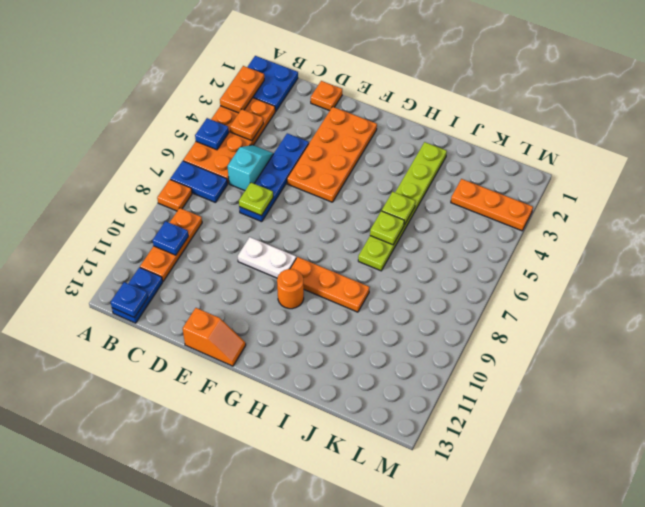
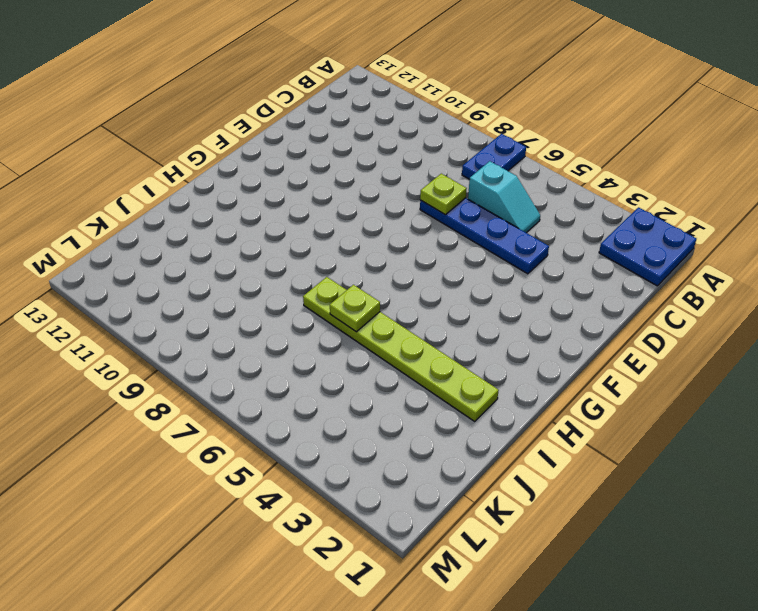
none -> orange 2x4 plate [183,98,275,184]
none -> orange 1x1 plate [157,180,192,211]
none -> orange 1x3 plate [140,208,202,281]

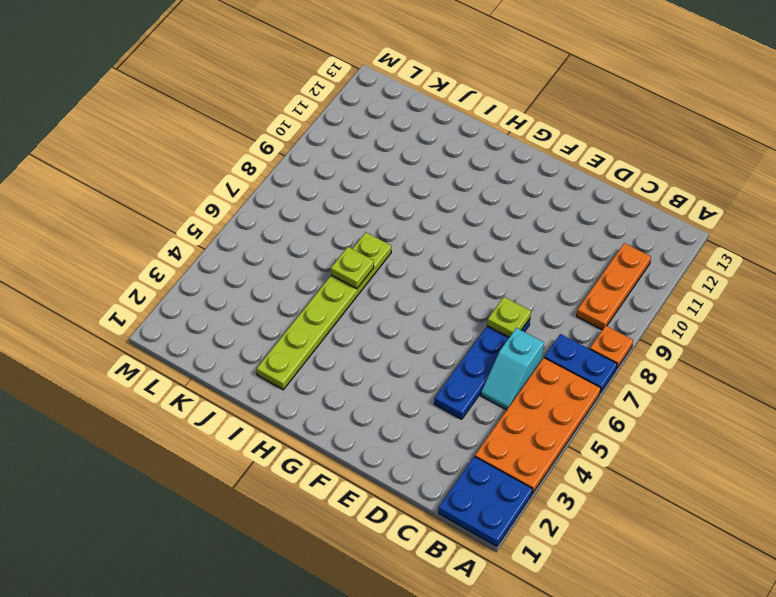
none -> blue 1x2 plate [112,267,163,323]
none -> orange 1x1 plate [311,81,342,111]
none -> orange 2x4 plate [287,107,377,202]

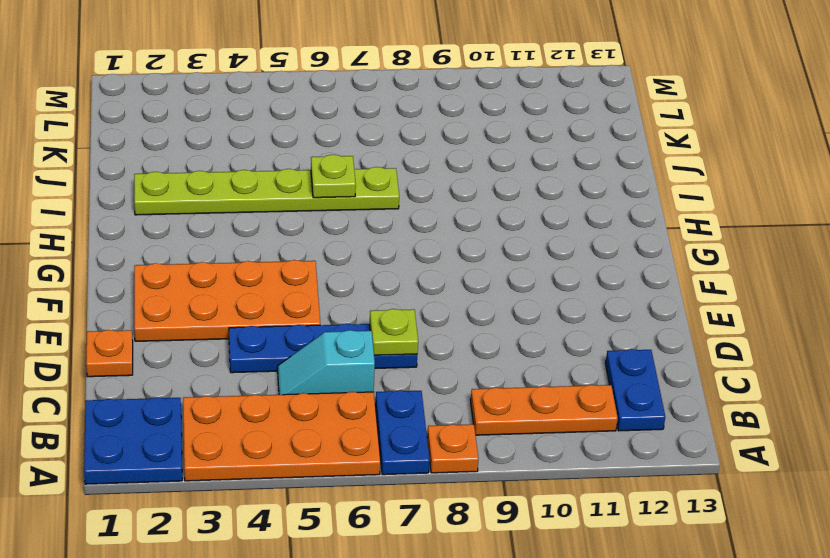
blue 1x2 plate [605,349,665,431] -> blue 1x2 plate turned to [112,267,163,323]
none -> white 1x2 plate [238,237,296,278]
none -> orange 1x2 slope [183,308,246,366]
none -> orange 1x3 plate [290,257,370,312]

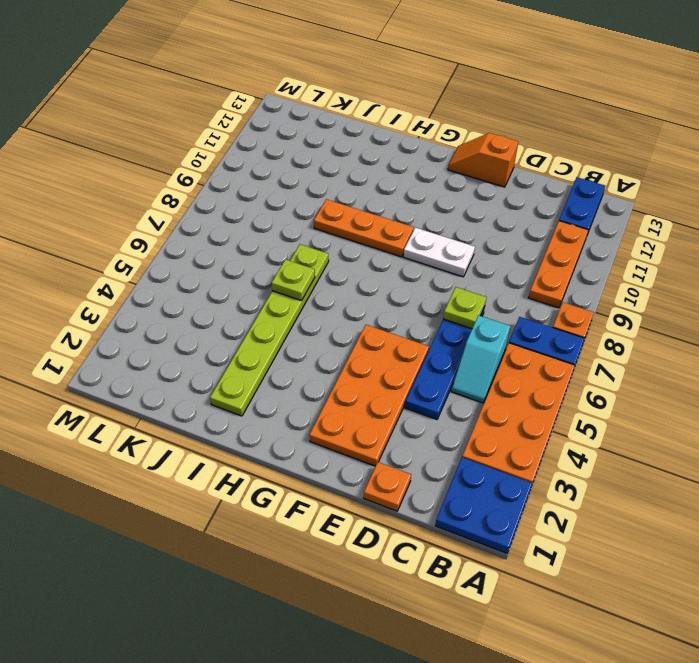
none -> orange 1x1 round brick [277,269,304,309]
none -> orange 1x3 plate [451,179,533,231]
none -> orange 1x2 plate [220,66,264,113]

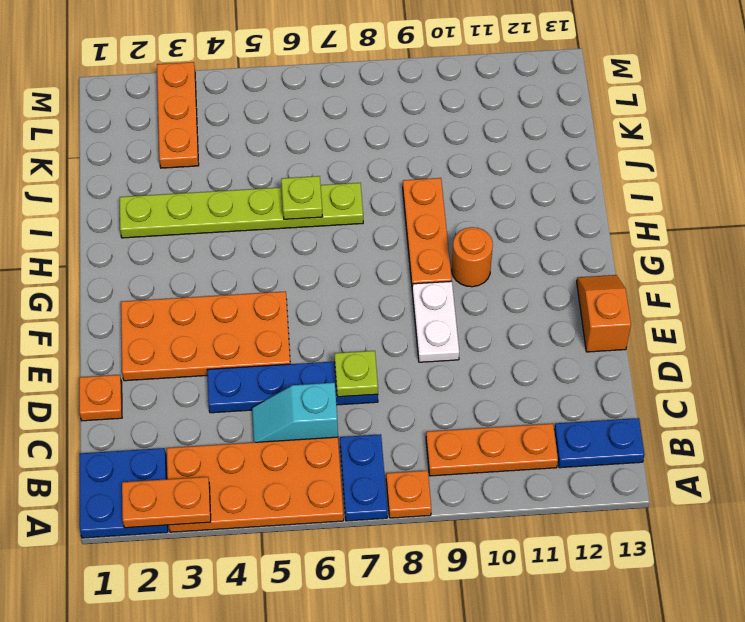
none -> blue 1x1 plate [195,118,229,150]
none -> orange 1x1 plate [230,109,263,141]
none -> blue 1x1 plate [153,221,188,255]

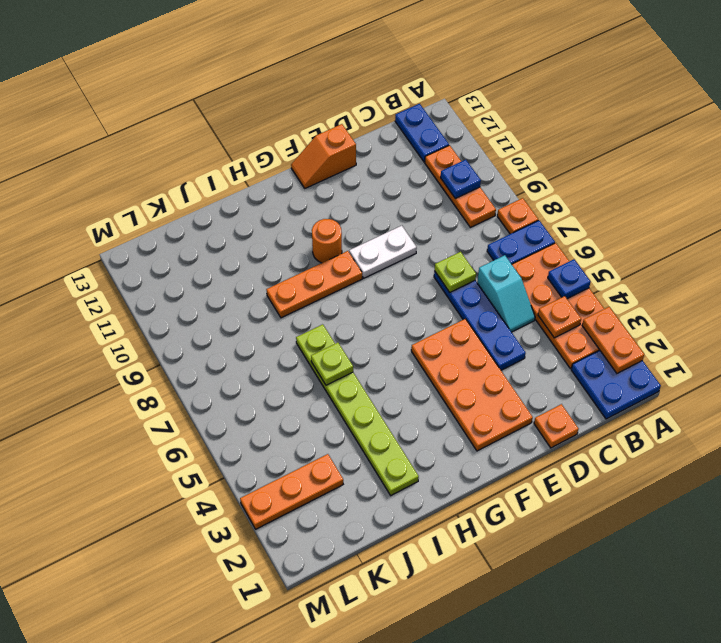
none -> blue 1x1 plate [111,282,148,318]
none -> lime 1x1 plate [382,192,415,225]

